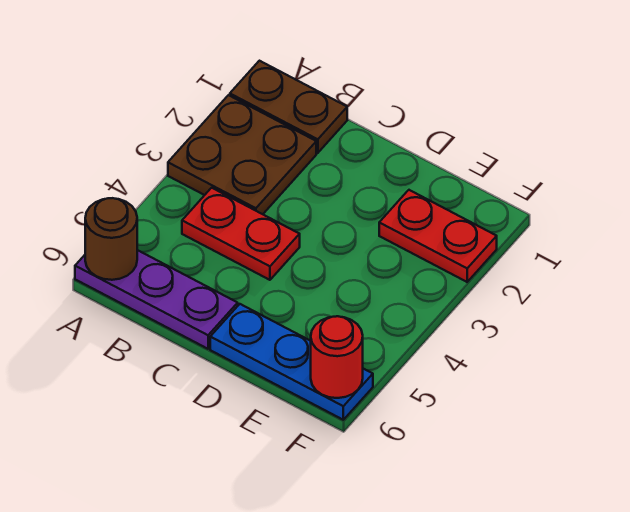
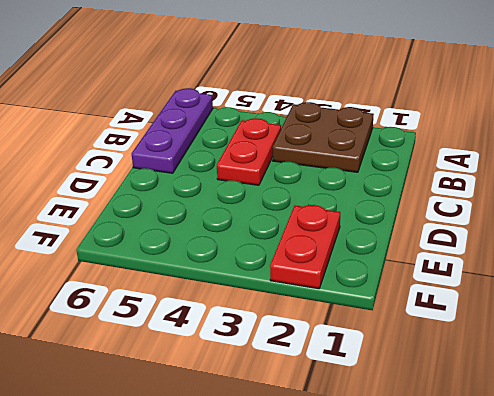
none -> brown 1x2 plate [230,61,347,153]
none -> blue 1x3 plate [210,304,373,420]

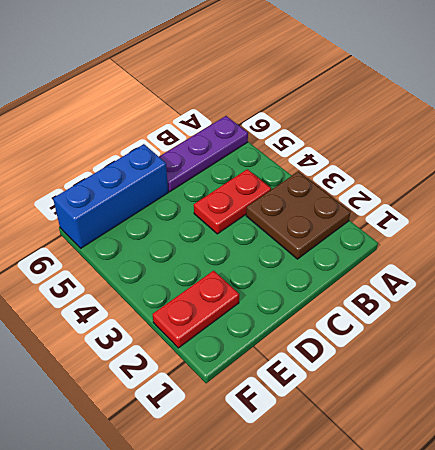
blue 1x3 brick [53,144,168,248] -> blue 1x3 plate [210,304,373,420]
none -> brown 1x2 plate [230,61,347,153]
none -> brown 1x1 round brick [85,198,137,280]

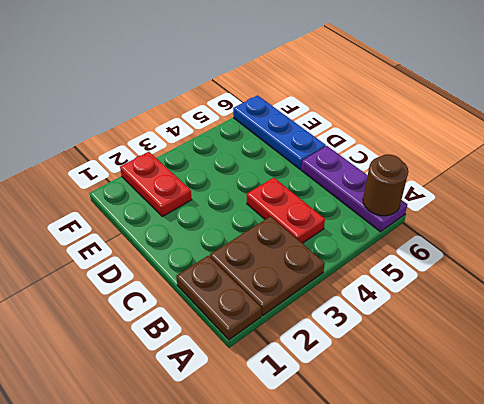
none -> red 1x1 round brick [311,316,363,398]

